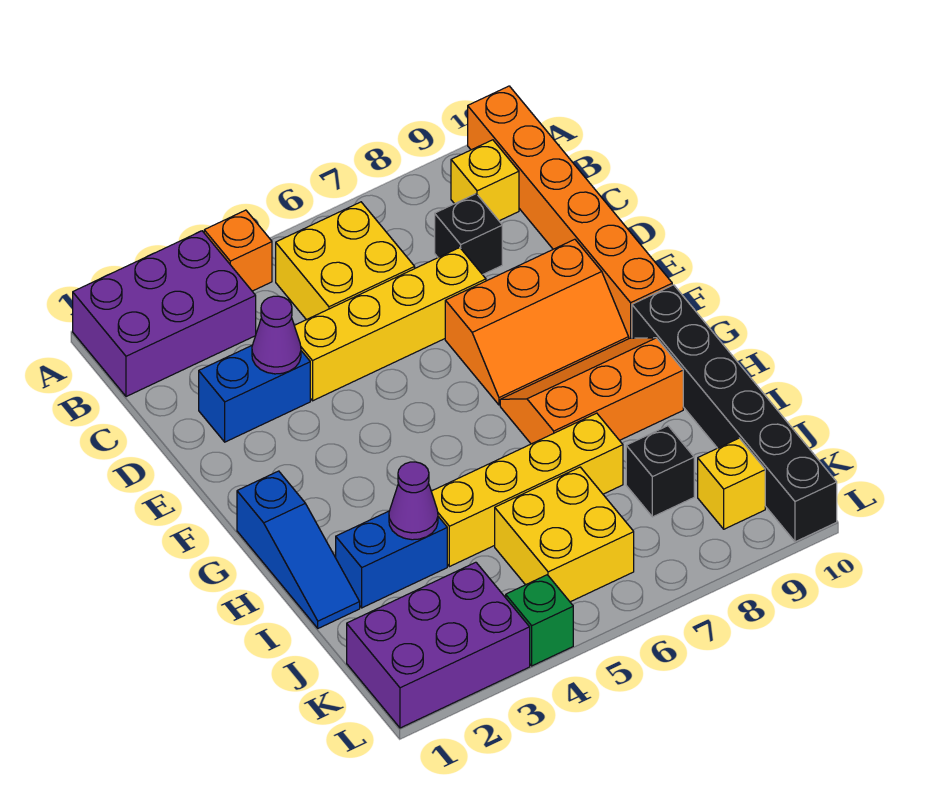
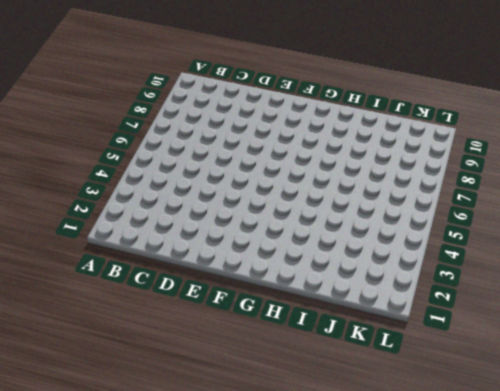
none -> purple 2x3 brick [73,231,256,397]
none -> orange 1x1 brick [204,210,272,291]
none -> orange 1x6 brick [468,86,672,338]

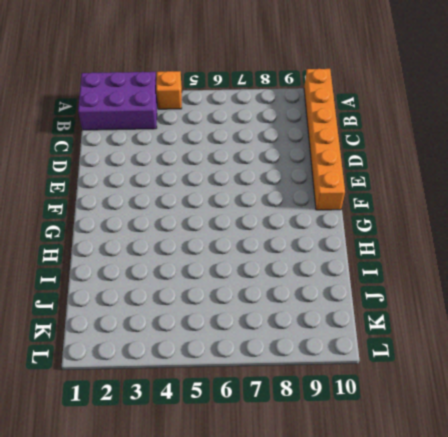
none -> yellow 2x2 brick [276,202,415,320]
none -> yellow 1x1 brick [451,140,519,221]
none -> black 1x1 brick [435,194,502,275]

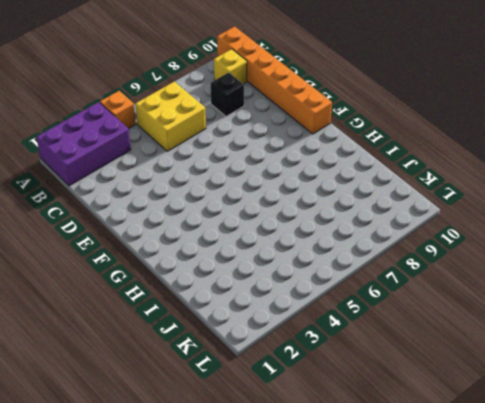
none -> blue 1x2 brick [199,346,310,442]
none -> yellow 1x4 brick [294,248,486,401]
none -> orange 2x3 slope [445,239,629,405]

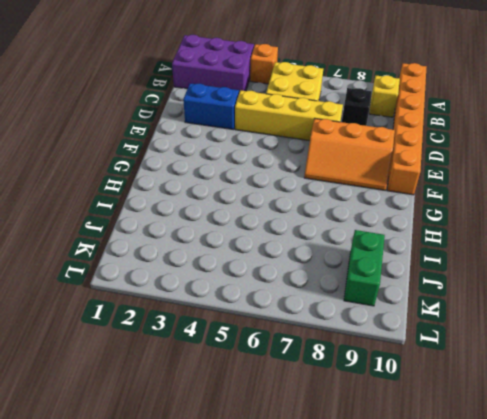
green 1x2 brick [344,230,385,306] -> yellow 1x1 brick [698,438,765,529]
none -> blue 1x3 slope [237,471,360,628]
none -> orange 2x3 slope [500,338,683,444]
none -> black 1x6 brick [632,285,837,542]

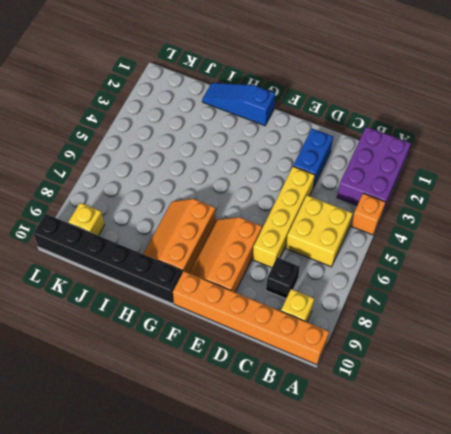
orange 2x3 slope [143,199,216,273] -> orange 2x3 slope turned to [500,338,683,444]
none -> blue 1x2 brick [336,511,447,608]
none -> yellow 1x4 brick [431,413,623,567]
none -> yellow 2x2 brick [495,467,634,602]

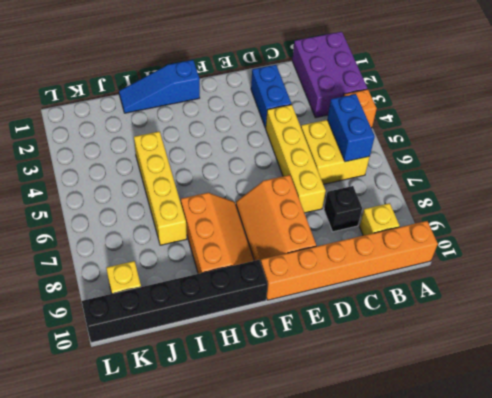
blue 1x2 brick [327,94,375,162] -> blue 1x2 brick moved to [336,511,447,608]
none -> yellow 2x2 brick [495,467,634,602]
none -> black 1x1 brick [626,426,694,517]
none -> purple 2x3 brick [347,562,530,728]

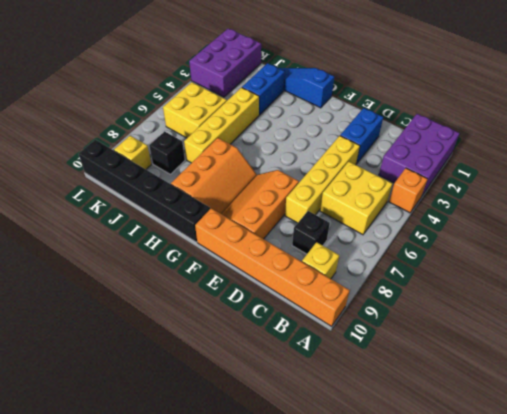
none -> green 1x1 brick [506,575,573,666]
none -> purple 1x1 cone [252,296,301,374]
none -> purple 1x1 cone [389,462,438,540]

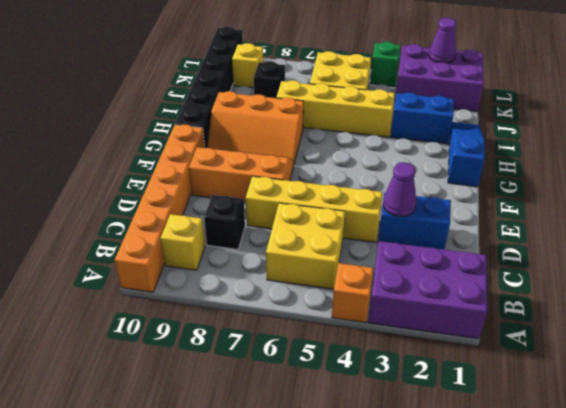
purple 1x1 cone [429,18,456,63] -> purple 1x1 cone moved to [389,462,438,540]

